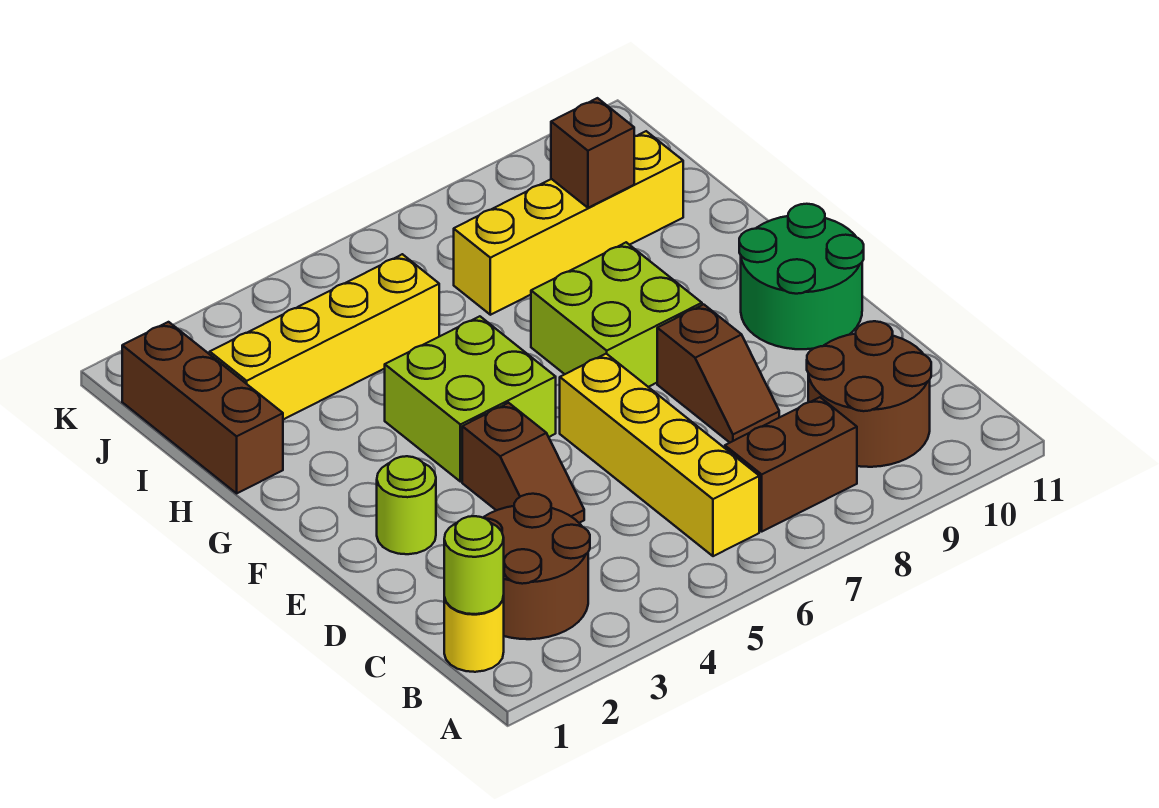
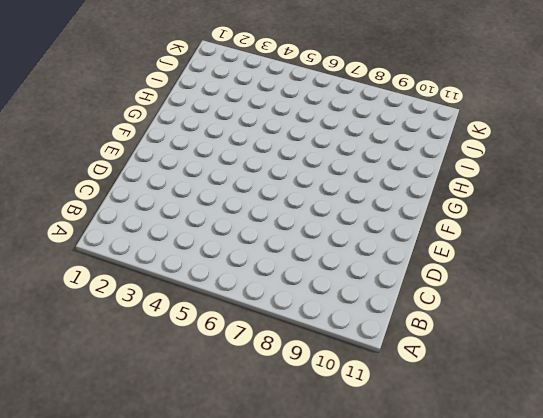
none -> yellow 1x1 round brick [444,596,504,672]
none -> brown 2x2 round brick [483,494,590,639]
none -> yellow 1x4 brick [560,354,759,556]

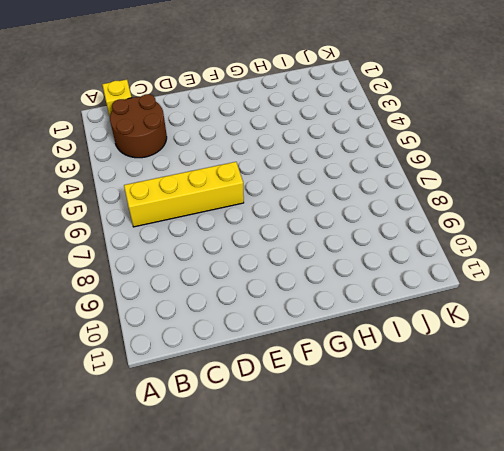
yellow 1x1 brick [102,80,132,116] -> yellow 1x1 round brick [444,596,504,672]
none -> brown 1x2 brick [725,397,857,531]
none -> brown 2x2 round brick [807,321,931,467]
none -> brown 1x2 slope [462,403,584,523]

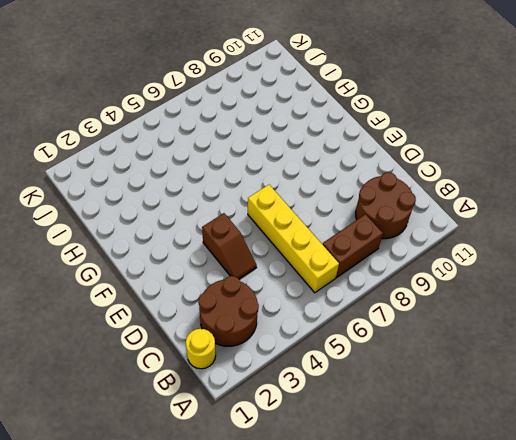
none -> brown 1x2 slope [657,304,779,442]
none -> lime 1x1 round brick [377,456,436,554]
none -> green 2x2 round brick [739,204,864,349]

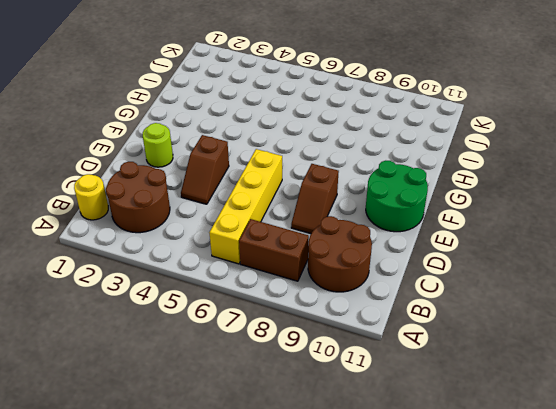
none -> lime 2x2 brick [385,316,556,482]
none -> lime 2x2 brick [531,242,702,387]
none -> brown 1x3 brick [122,322,283,493]

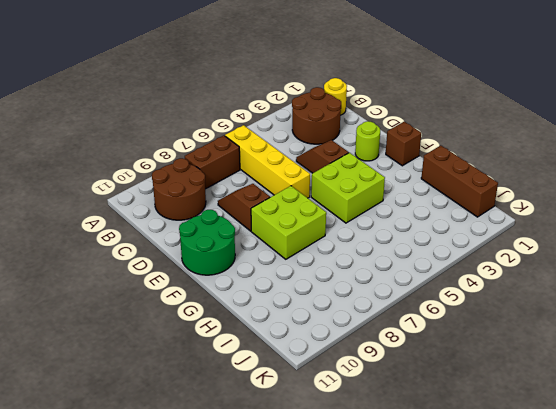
brown 1x1 brick [386,122,421,166] -> brown 1x1 brick moved to [551,98,634,208]
none -> yellow 1x4 brick [210,254,439,420]
none -> yellow 1x4 brick [454,131,683,315]
none -> lime 1x1 round brick [444,516,504,614]

